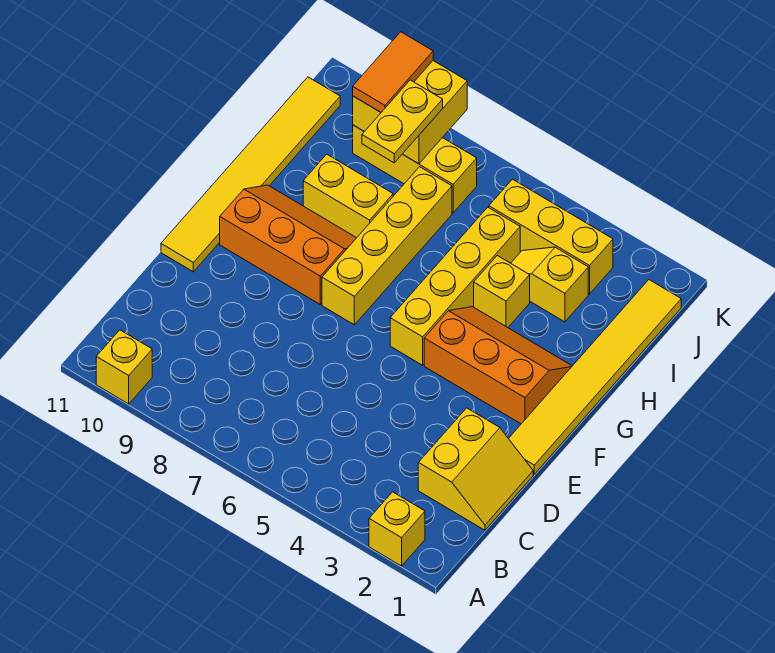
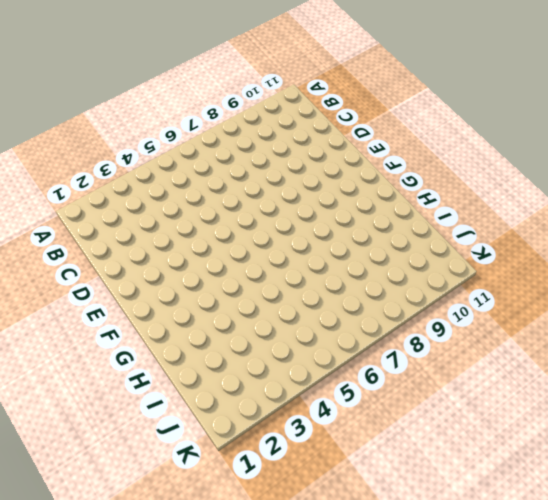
none -> yellow 1x1 brick [369,492,425,566]
none -> yellow 1x1 brick [96,330,152,404]
none -> yellow 2x2 slope [418,408,533,530]

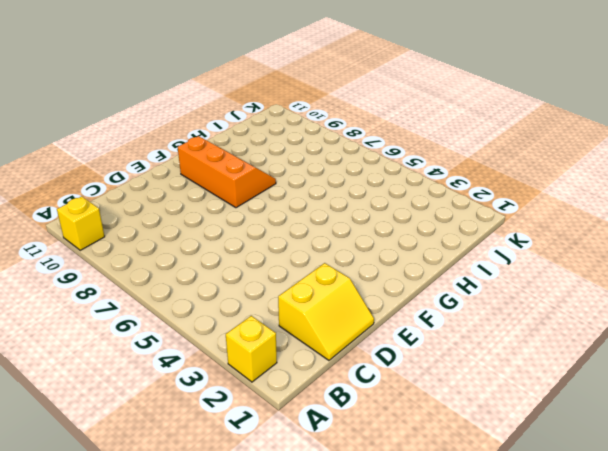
none -> yellow 1x6 tile [509,280,681,474]
none -> yellow 1x6 tile [161,77,340,272]
none -> orange 2x3 slope [424,307,572,424]

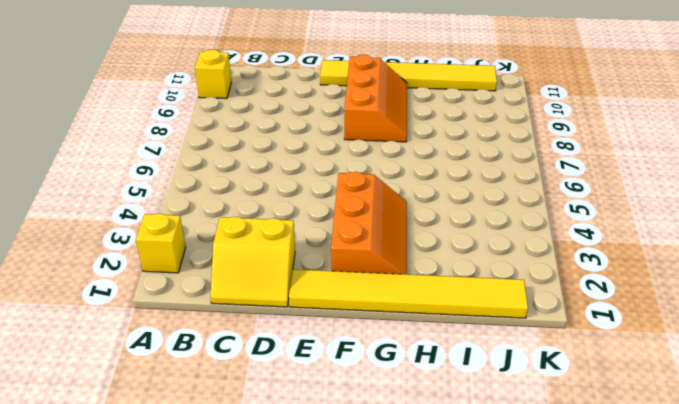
none -> yellow 1x4 brick [390,207,520,365]
none -> yellow 1x4 brick [322,167,452,325]
none -> yellow 1x1 brick [474,256,530,327]

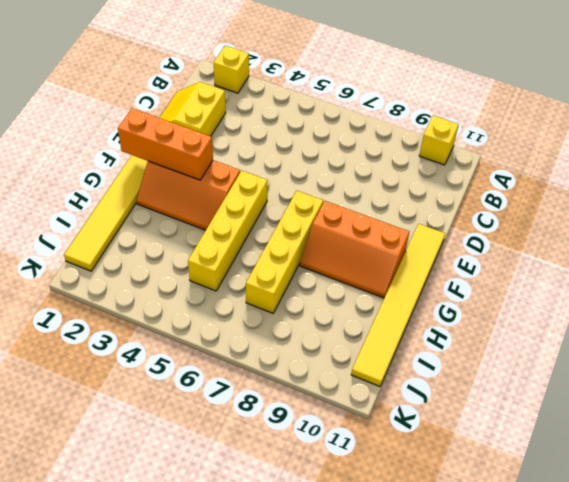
orange 1x3 brick [118,108,213,180] -> none
none -> yellow 1x1 brick [474,256,530,327]
none -> yellow 1x2 brick [303,154,393,238]
none -> yellow 1x2 slope [511,247,588,322]

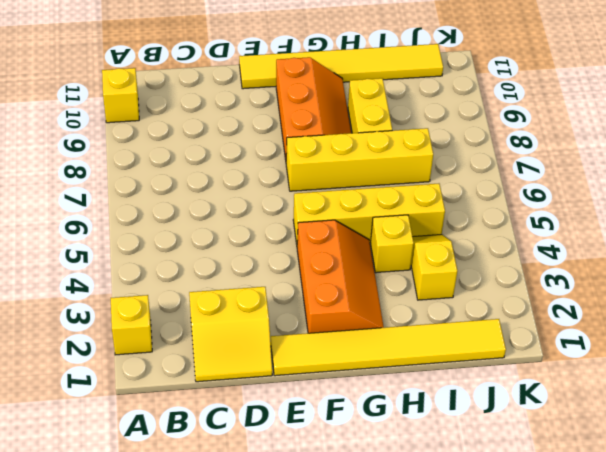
none -> yellow 1x3 brick [489,179,613,294]
none -> yellow 1x3 brick [353,125,477,213]
none -> yellow 2x2 brick [353,61,467,164]

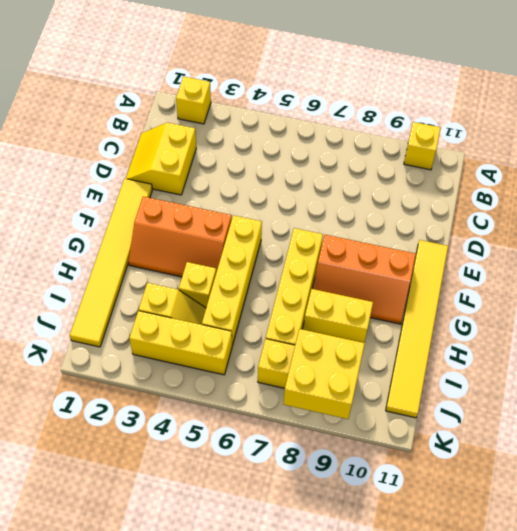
none -> yellow 1x2 plate [362,80,443,163]
none -> orange 1x2 tile [353,32,433,112]

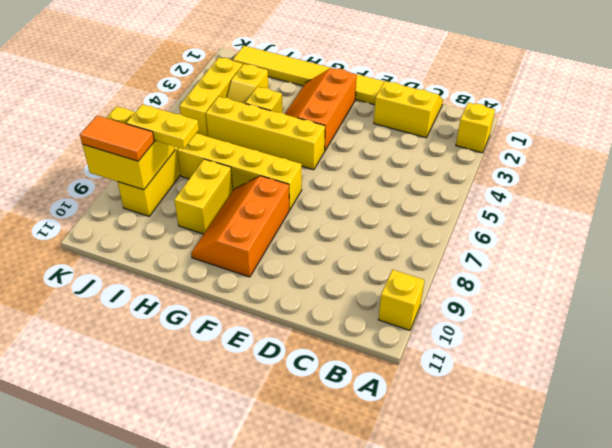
none -> yellow 1x6 tile [161,77,340,272]

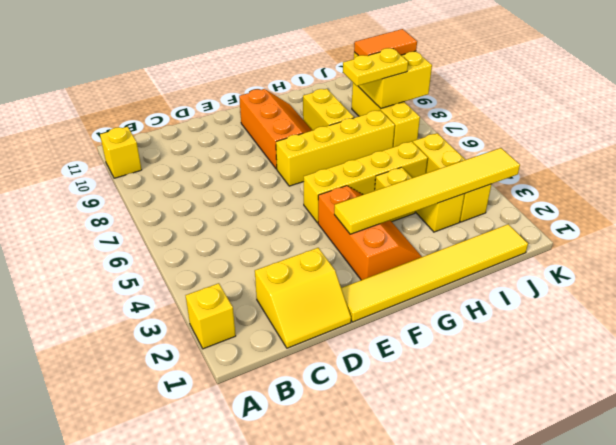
yellow 1x6 tile [334,148,520,234] -> yellow 1x6 tile moved to [161,77,340,272]

